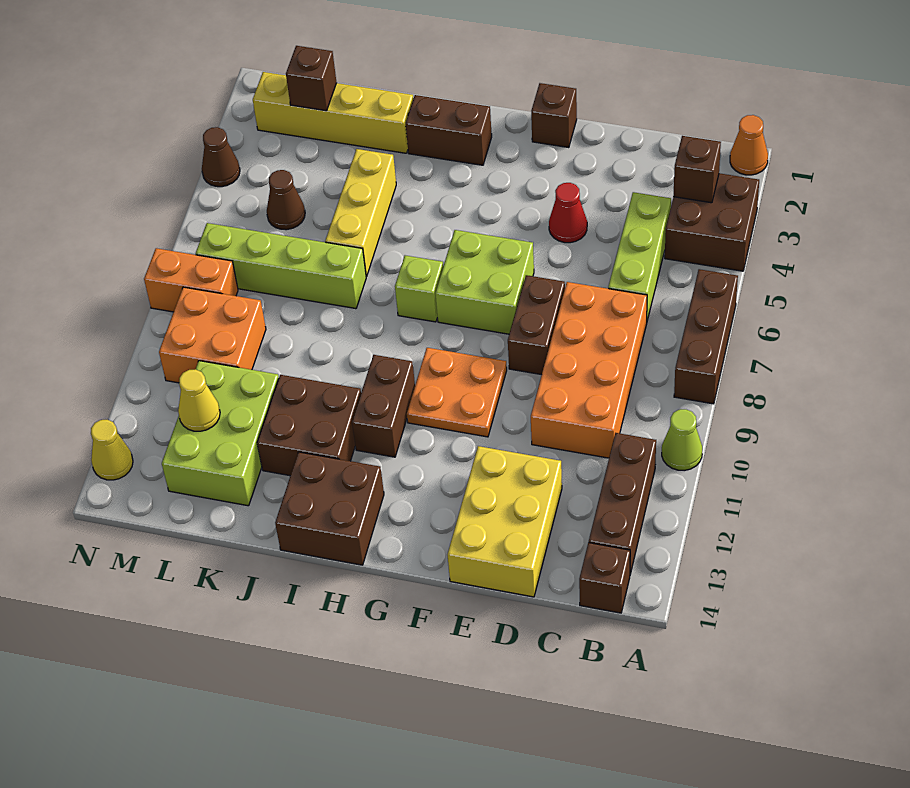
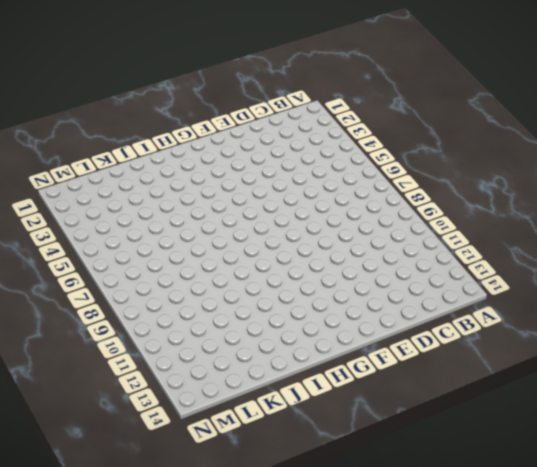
none -> orange 1x1 cone [730,115,768,175]
none -> brown 2x2 brick [665,173,759,271]
none -> brown 1x3 brick [674,269,738,404]
none -> lime 1x1 cone [662,409,702,471]

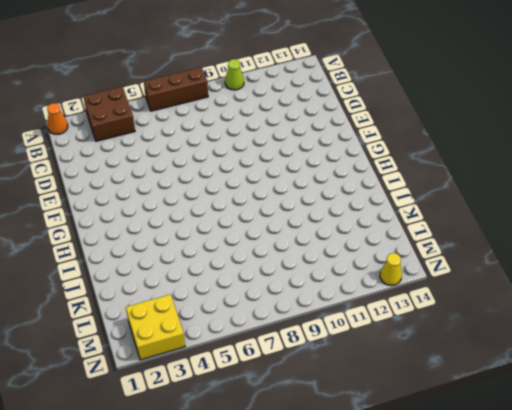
yellow 2x2 brick [126,294,185,360] -> yellow 1x4 brick [253,72,413,153]
none -> brown 1x3 brick [589,433,656,574]
none -> brown 1x1 brick [579,543,630,613]
none -> lime 1x3 brick [608,192,671,320]
none -> orange 2x4 brick [531,282,647,458]

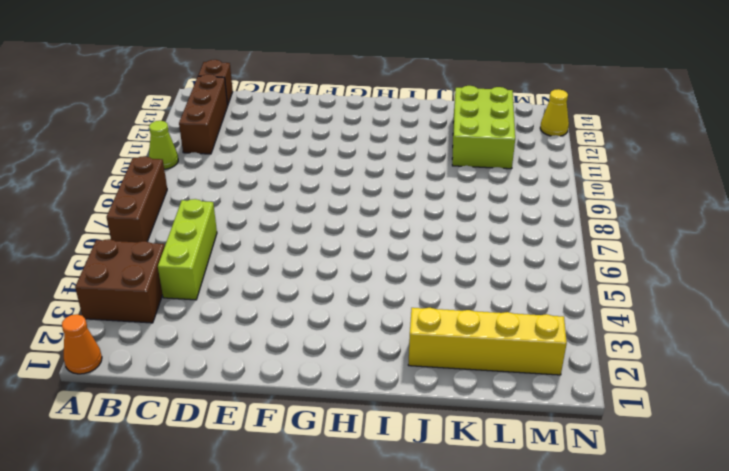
none -> orange 2x4 brick [531,282,647,458]
none -> yellow 2x3 brick [448,446,562,597]
none -> red 1x1 cone [549,183,587,243]
none -> brown 1x2 brick [508,275,565,375]

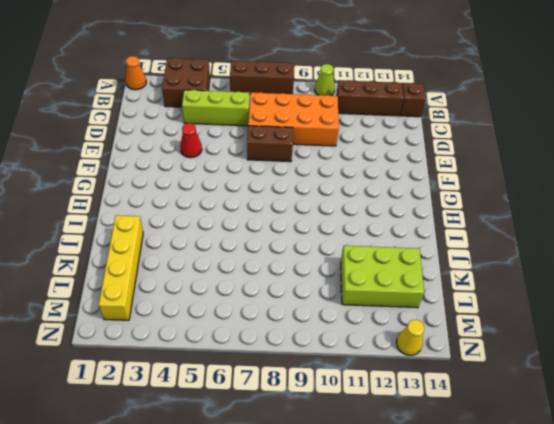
none -> yellow 2x3 brick [448,446,562,597]
none -> brown 1x1 brick [531,83,577,148]
none -> lime 2x2 brick [435,230,534,334]
none -> orange 2x2 plate [407,348,507,437]

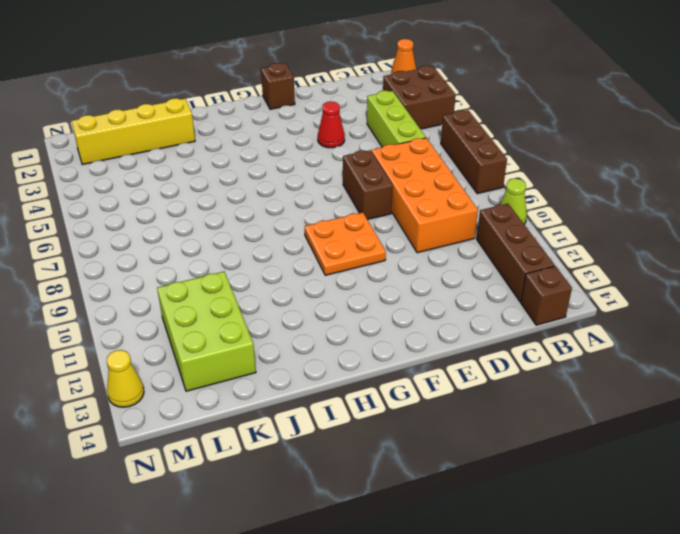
none -> yellow 2x3 brick [448,446,562,597]
none -> lime 2x2 brick [435,230,534,334]
none -> brown 1x2 brick [406,95,492,165]
none -> lime 1x1 brick [395,255,443,322]

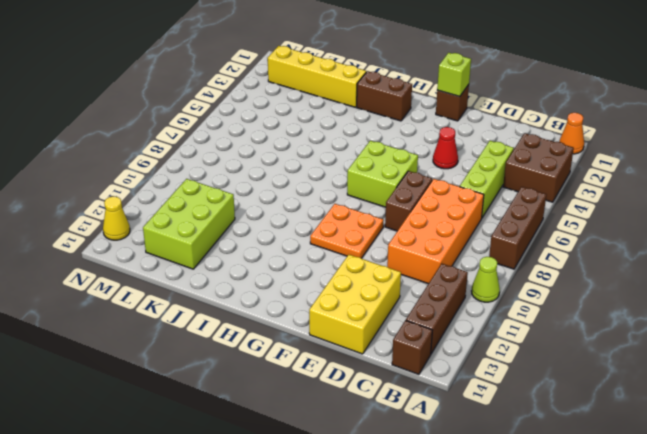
lime 1x1 brick [437,53,471,97] -> lime 1x1 brick moved to [395,255,443,322]
none -> brown 1x2 brick [352,355,415,457]
none -> brown 2x2 brick [275,452,384,565]
none -> brown 2x2 brick [257,375,361,476]
none -> yellow 1x3 brick [325,149,396,276]

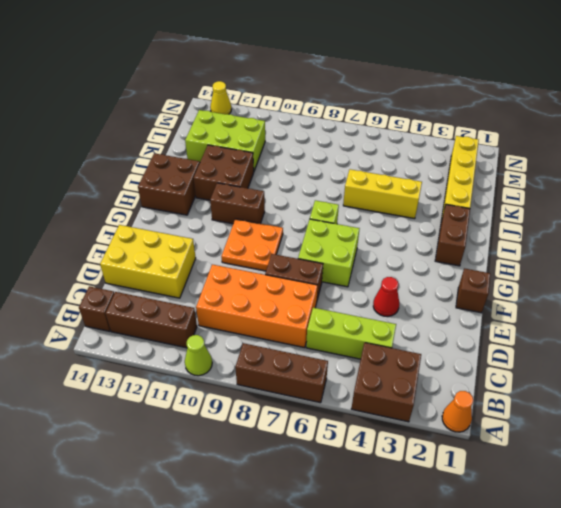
none -> lime 1x4 brick [196,223,366,309]
none -> brown 1x1 cone [267,170,305,230]
none -> orange 2x2 brick [159,287,266,383]
none -> orange 1x2 brick [144,248,238,312]

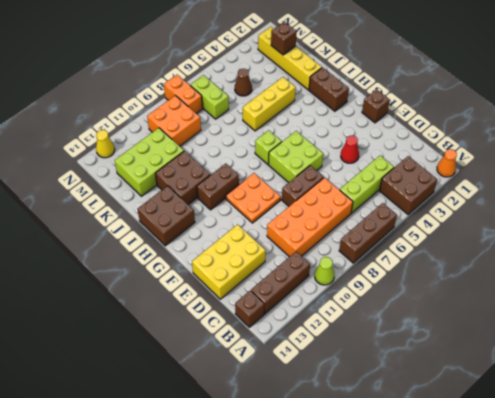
lime 1x2 brick [190,75,229,119] -> lime 1x4 brick [196,223,366,309]
none -> brown 1x1 cone [202,127,240,187]
none -> brown 1x1 brick [673,136,721,203]
none -> yellow 1x1 cone [178,369,220,431]

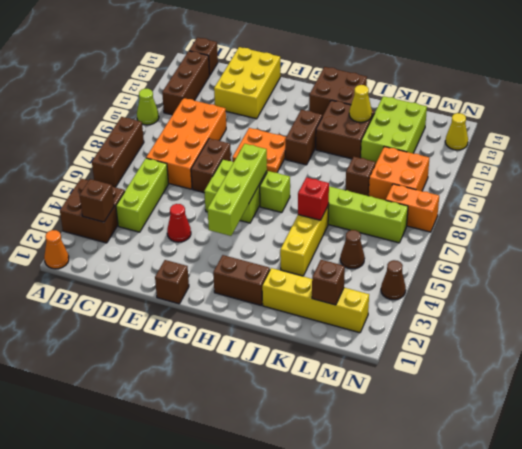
lime 1x4 brick [208,144,267,236] -> none
red 1x1 brick [298,177,329,220] -> none
yellow 1x1 cone [349,85,372,122] -> yellow 1x1 cone moved to [178,369,220,431]
brown 1x1 brick [345,157,376,196] -> none

